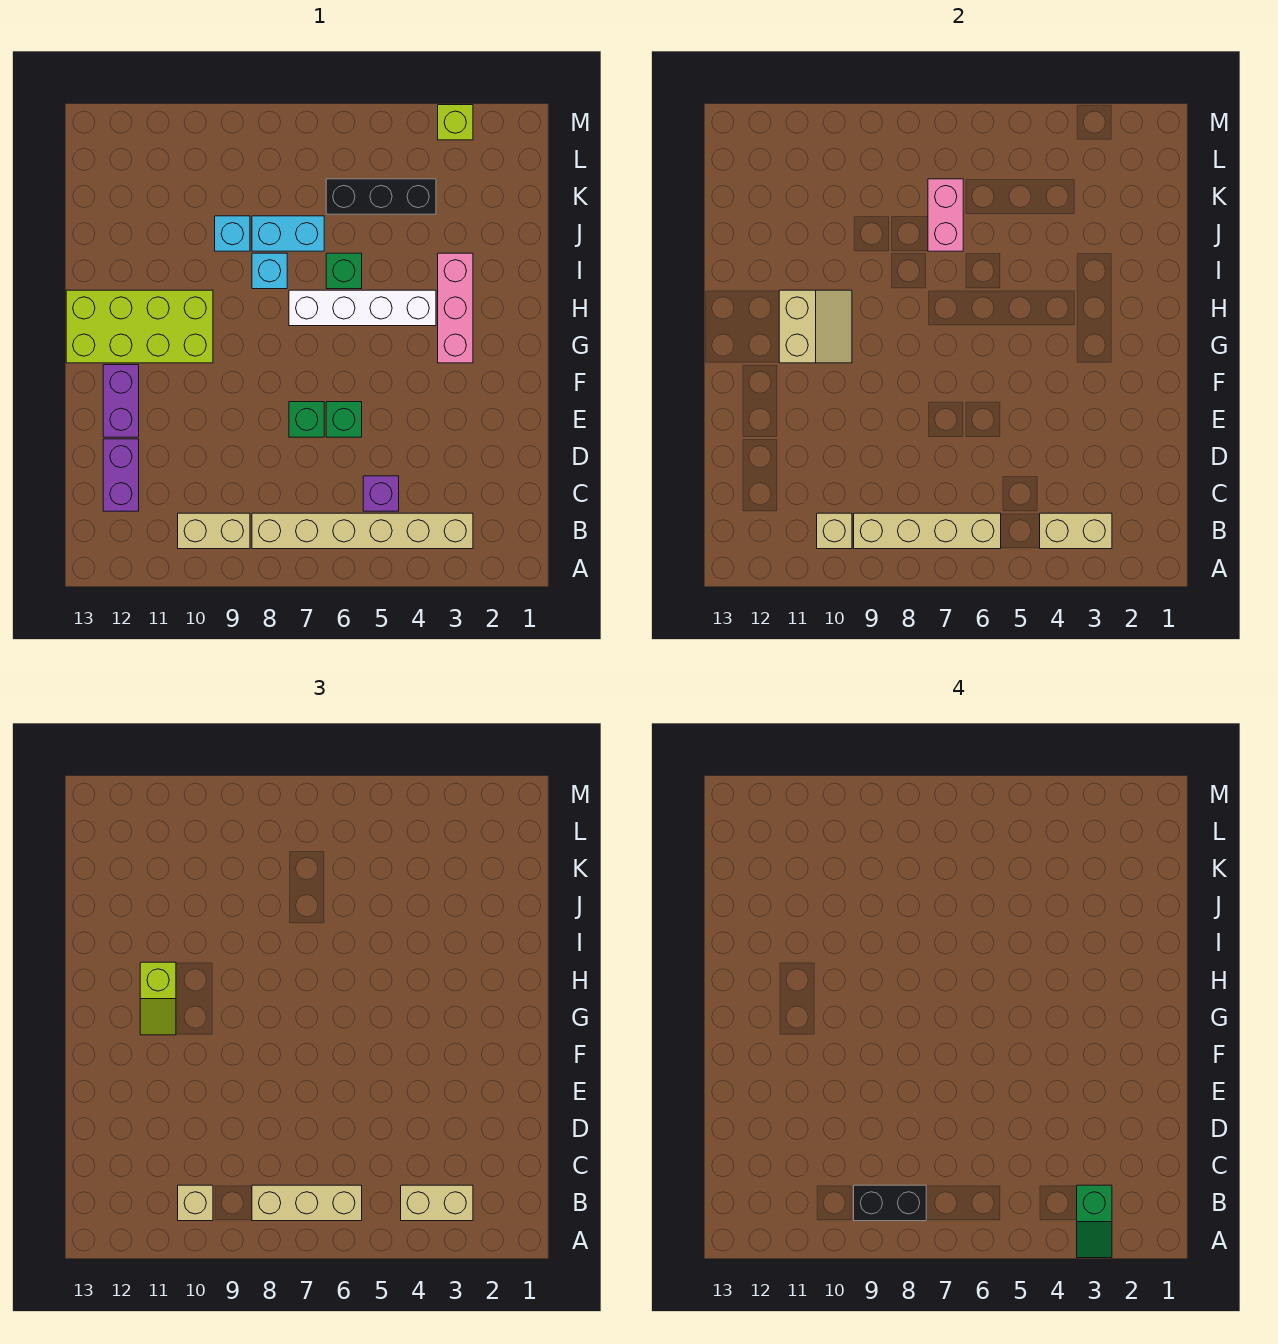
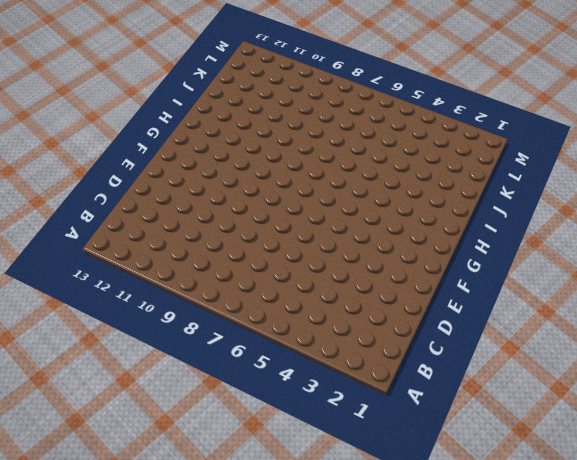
none -> tan 1x6 brick [252,513,473,549]
none -> tan 1x2 brick [178,513,250,549]
none -> purple 1x1 brick [363,476,399,511]

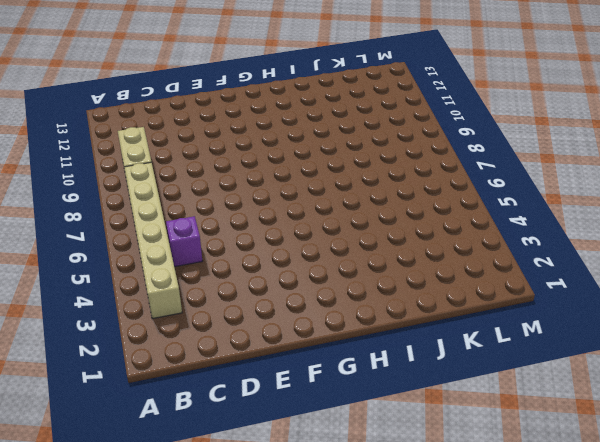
none -> purple 1x2 brick [103,439,139,511]
none -> green 1x1 brick [326,402,362,437]
none -> green 1x1 brick [289,402,324,437]

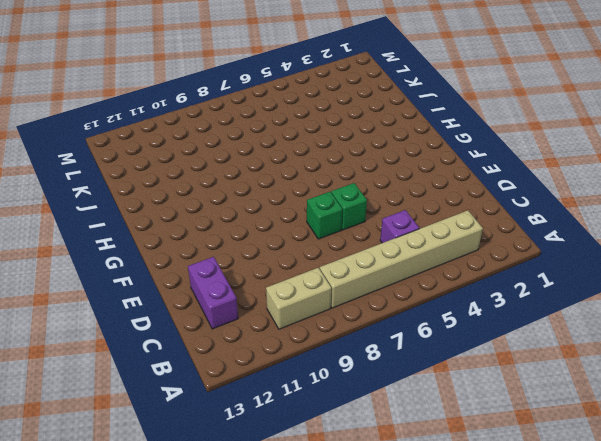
none -> purple 1x2 brick [103,365,139,437]
none -> pink 1x3 brick [438,253,473,363]
none -> lime 2x4 brick [66,290,213,363]

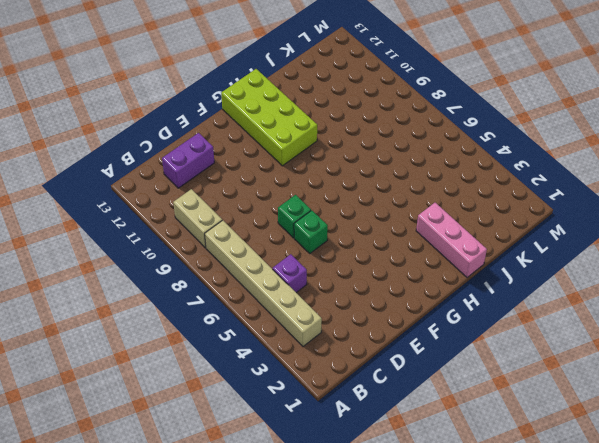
pink 1x3 brick [416,203,487,277] -> pink 1x3 brick turned to [438,253,473,363]
none -> purple 1x2 brick [103,365,139,437]
none -> white 1x4 brick [289,290,436,326]
none -> green 1x1 brick [326,253,362,289]

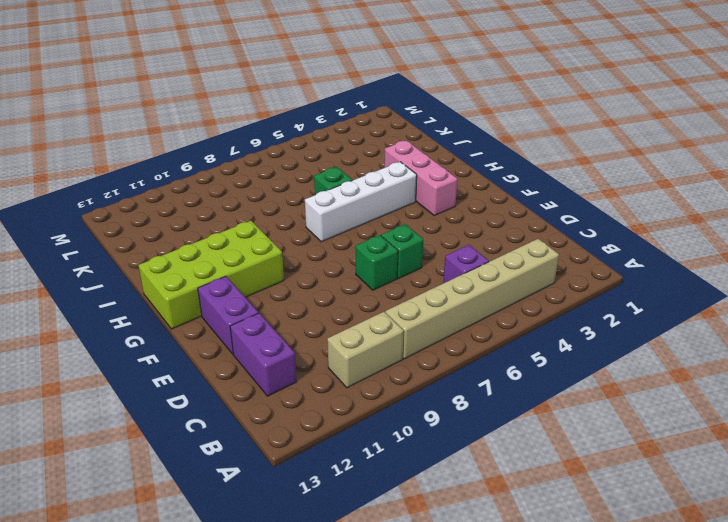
none -> cyan 1x1 brick [252,253,287,289]
none -> cyan 1x2 brick [252,216,324,251]
none -> cyan 1x1 brick [215,216,250,251]

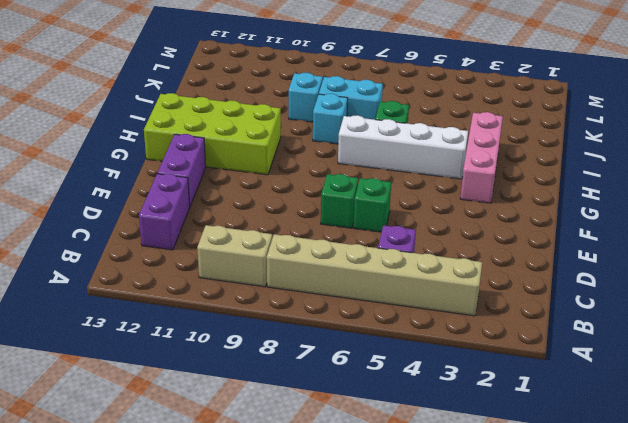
none -> black 1x3 brick [326,179,436,214]
none -> lime 1x1 brick [438,105,473,140]
none -> tan 1x2 brick [1040,513,1112,549]

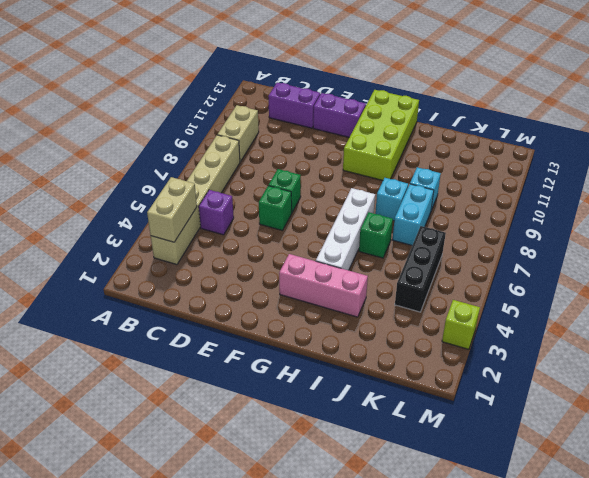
none -> tan 1x4 brick [854,513,1001,549]
none -> tan 1x1 brick [817,513,852,549]
none -> tan 2x2 slope [779,290,852,363]

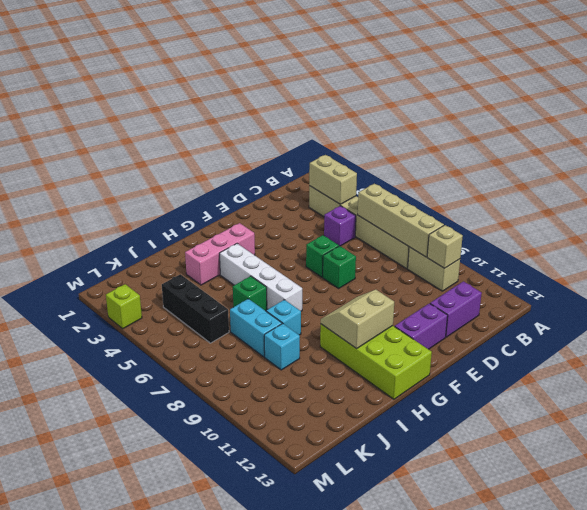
none -> pink 1x2 brick [928,179,963,251]
none -> tan 1x2 brick [401,1185,473,1221]
none -> tan 1x3 brick [252,1185,362,1221]

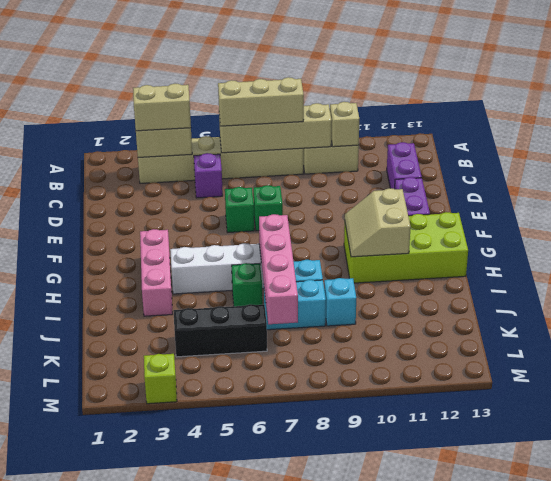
pink 1x4 brick [259,214,298,324] -> pink 1x2 brick [928,179,963,251]
none -> tan 1x1 brick [178,1185,213,1221]
none -> lime 1x2 slope [140,962,176,1035]
none -> green 1x2 slope [1077,1185,1112,1258]

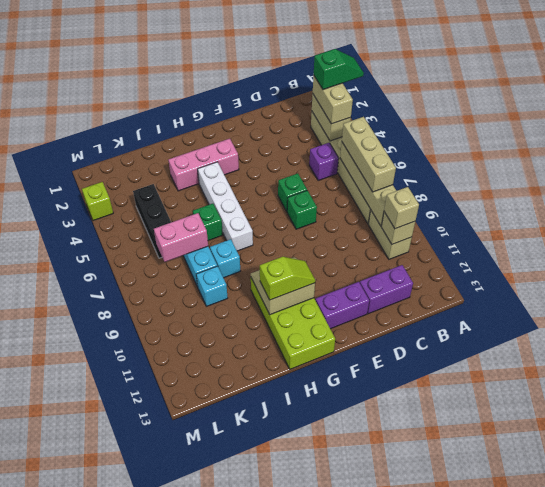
none -> black 1x2 brick [854,1185,926,1221]

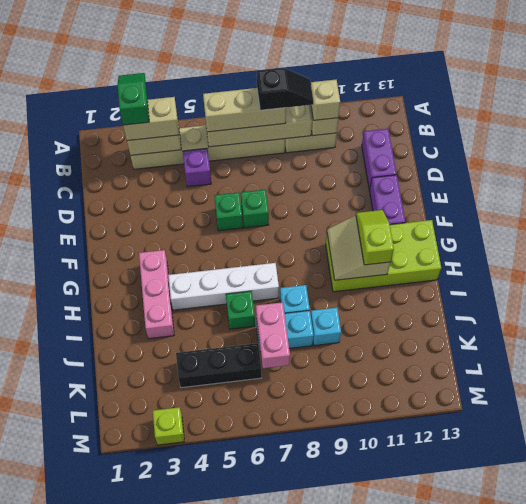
black 1x2 slope [257,68,313,110] -> black 1x2 brick [854,1185,926,1221]

